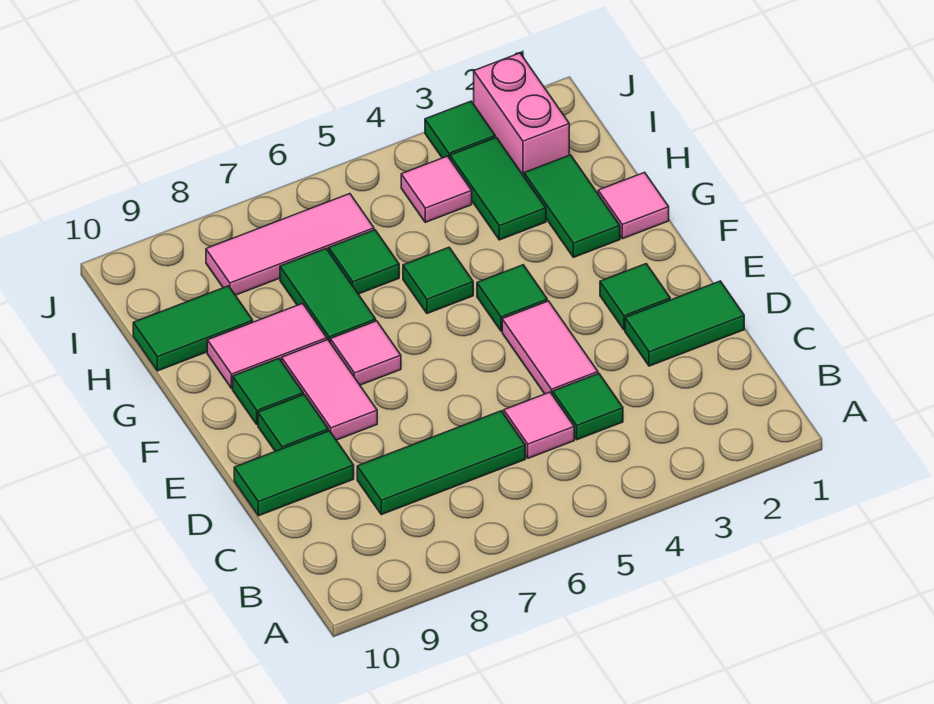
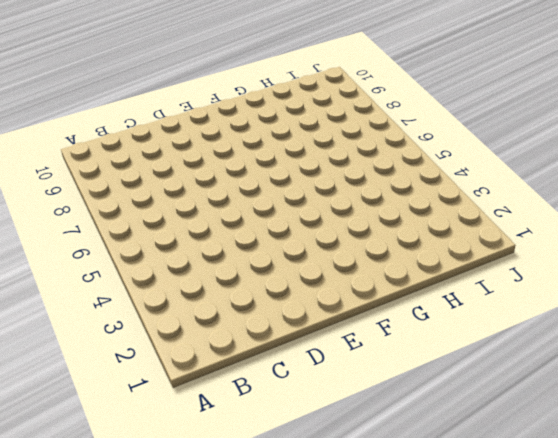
none -> green 1x1 tile [553,374,623,440]
none -> pink 1x1 tile [504,392,574,458]
none -> green 1x3 tile [357,411,525,515]

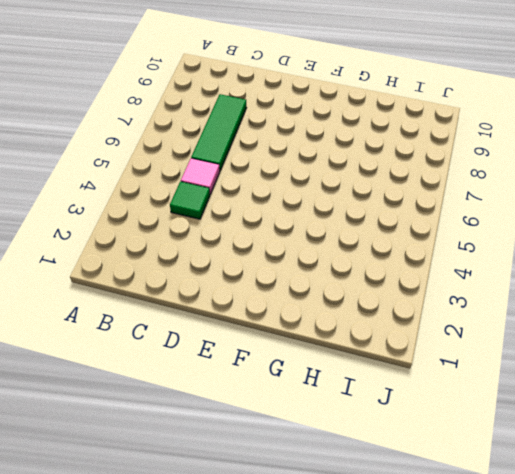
none -> green 1x2 tile [625,281,744,366]
none -> pink 1x2 tile [502,301,598,395]
none -> green 1x2 tile [234,431,354,516]

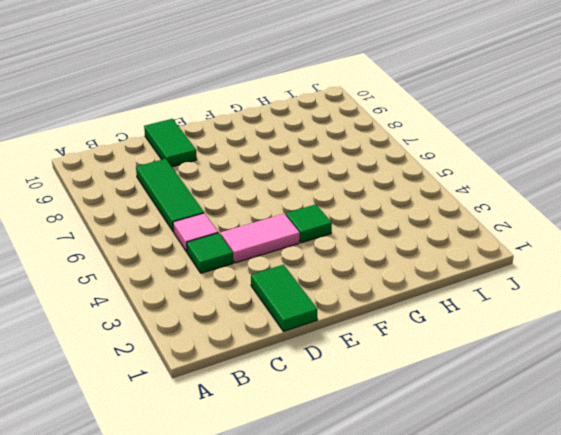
none -> green 1x1 tile [600,264,670,330]
none -> pink 1x2 tile [282,340,377,440]
none -> green 1x1 tile [258,395,328,451]

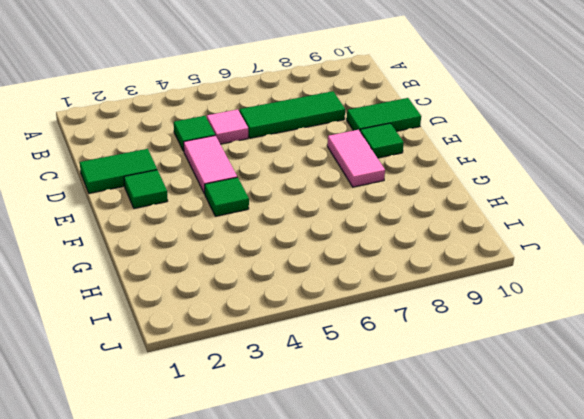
none -> pink 1x1 tile [330,321,401,385]
none -> green 1x1 tile [233,358,303,425]
none -> pink 1x1 tile [598,172,669,239]

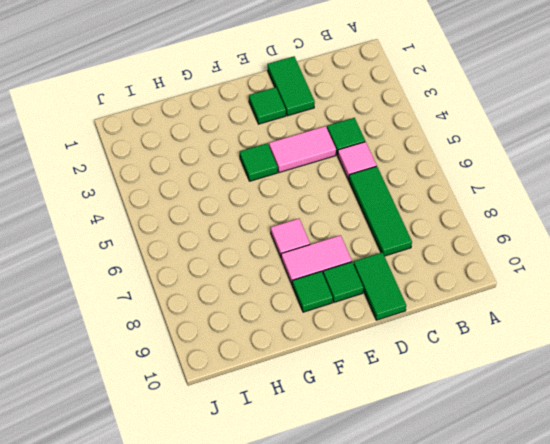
none -> pink 1x1 tile [598,172,669,239]
none -> green 1x2 tile [524,155,620,257]
none -> green 1x1 tile [403,247,473,314]

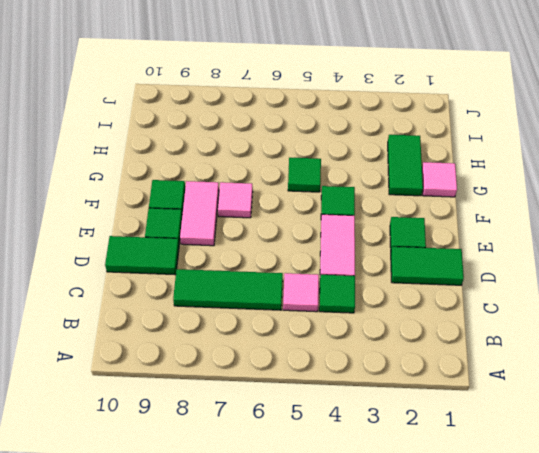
none -> green 1x2 tile [280,249,376,342]
none -> pink 1x2 tile [207,303,327,388]
none -> green 1x2 tile [450,137,546,240]

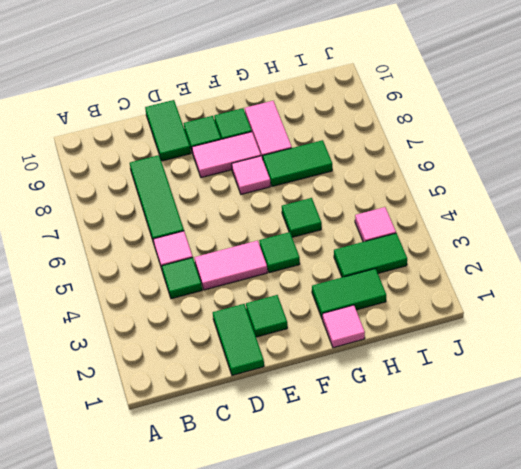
none -> green 1x1 tile [329,230,399,294]
none -> green 1x2 tile [133,286,253,371]
none -> pink 1x2 brick [474,53,569,176]

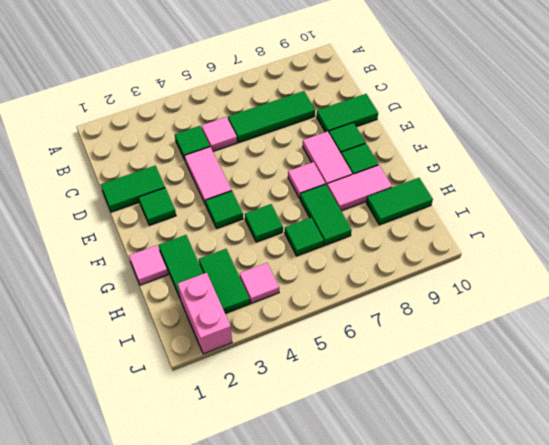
none -> pink 1x3 tile [206,194,374,295]
none -> green 1x1 tile [425,101,495,159]

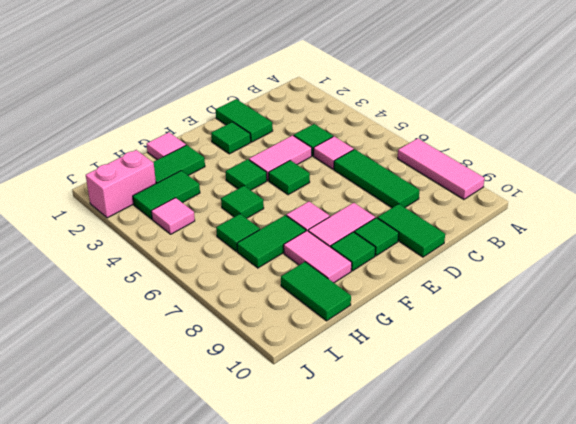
pink 1x3 tile [398,138,485,199] -> pink 1x3 tile moved to [206,194,374,295]
green 1x1 tile [269,160,310,195] -> green 1x1 tile moved to [425,101,495,159]

